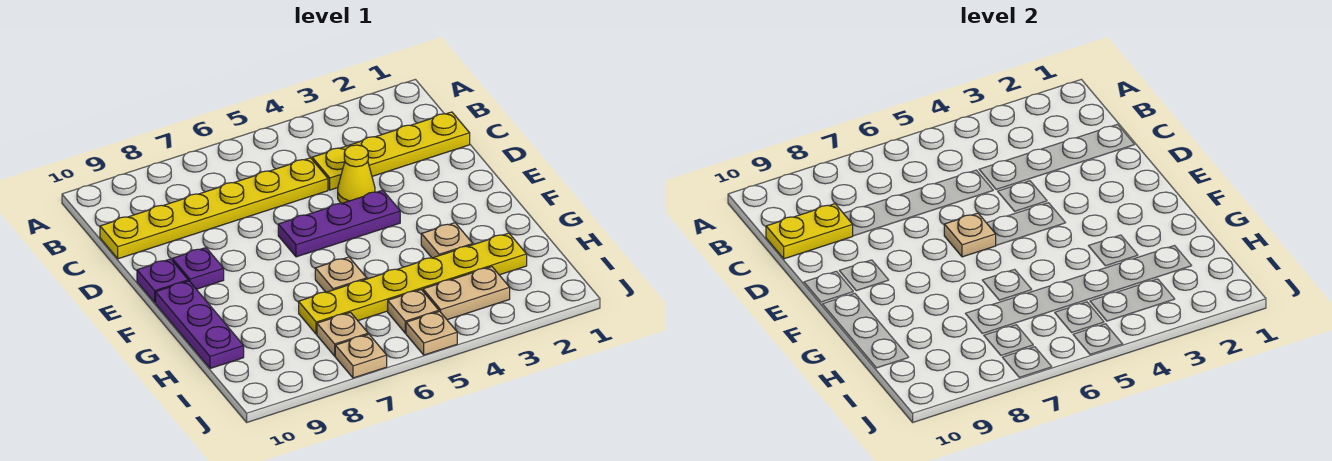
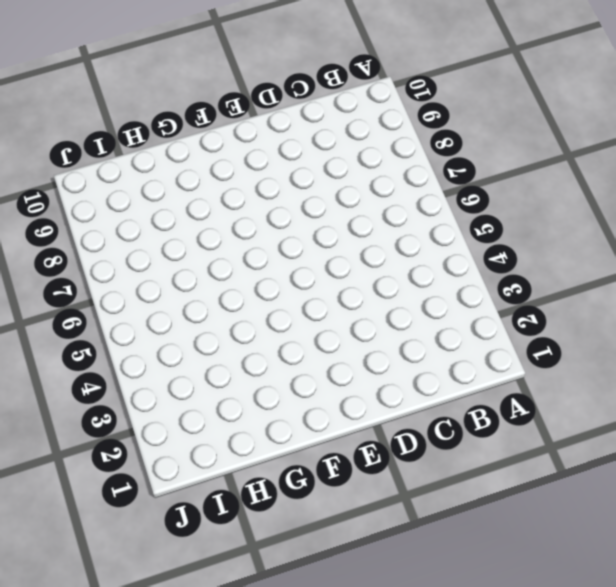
none -> yellow 1x4 plate [312,112,470,190]
none -> yellow 1x6 plate [100,158,328,259]
none -> yellow 1x1 cone [338,145,375,203]

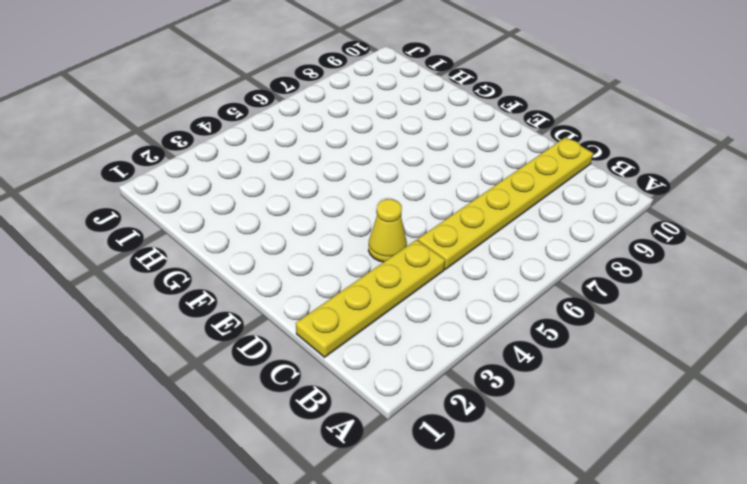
none -> purple 1x3 plate [278,190,400,257]
none -> purple 1x1 plate [172,248,224,289]
none -> purple 1x1 plate [137,259,188,303]

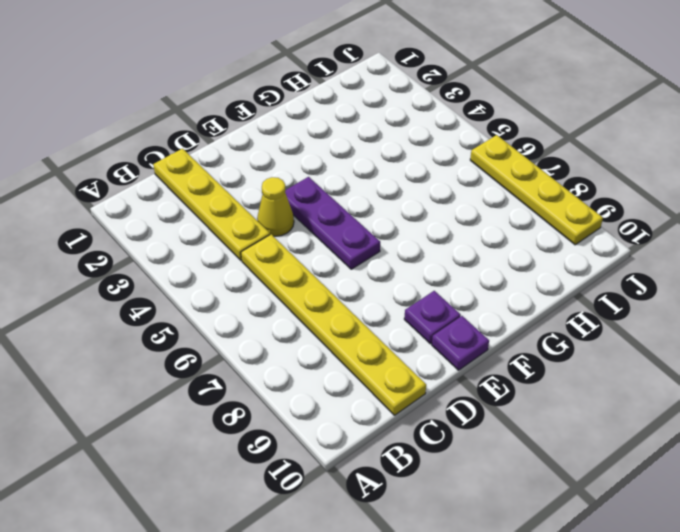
yellow 1x4 plate [470,135,603,245] -> tan 1x1 plate [335,334,387,378]
none -> purple 1x3 plate [156,281,244,369]
none -> tan 1x1 plate [421,223,473,258]
none -> tan 1x1 plate [315,257,367,292]

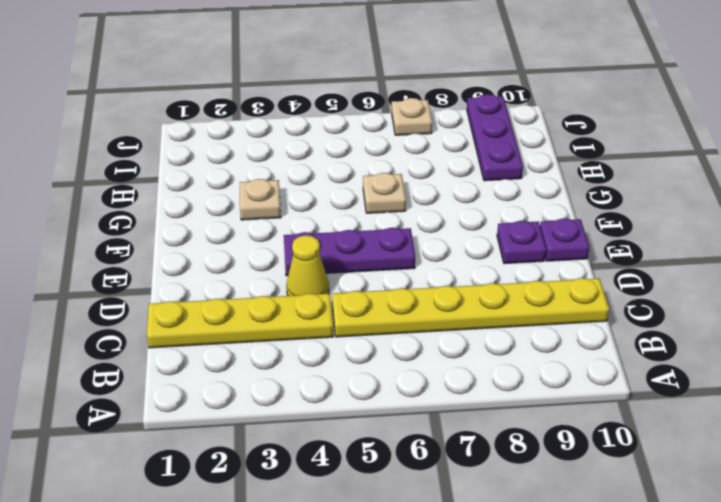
purple 1x3 plate [467,94,523,181] -> purple 1x3 plate moved to [156,281,244,369]
none -> yellow 1x6 plate [299,233,527,334]
none -> tan 1x2 plate [423,267,510,320]
none -> tan 1x1 plate [388,290,439,333]

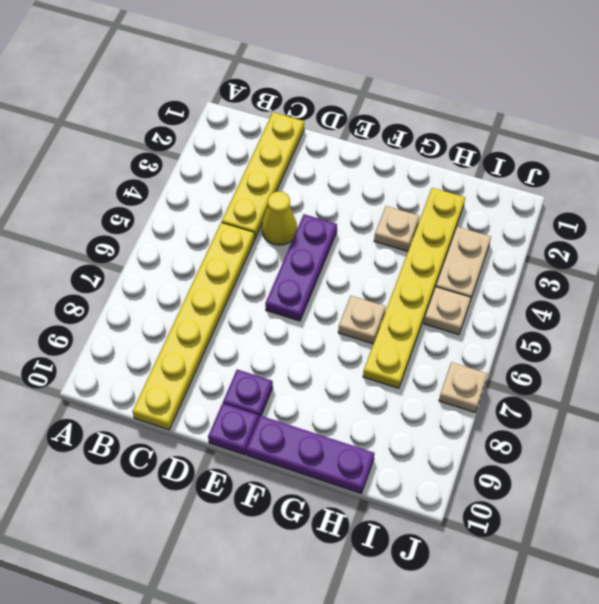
none -> tan 1x1 plate [317,312,368,356]
none -> tan 1x1 plate [406,311,457,355]
none -> yellow 1x2 plate [766,204,853,259]

